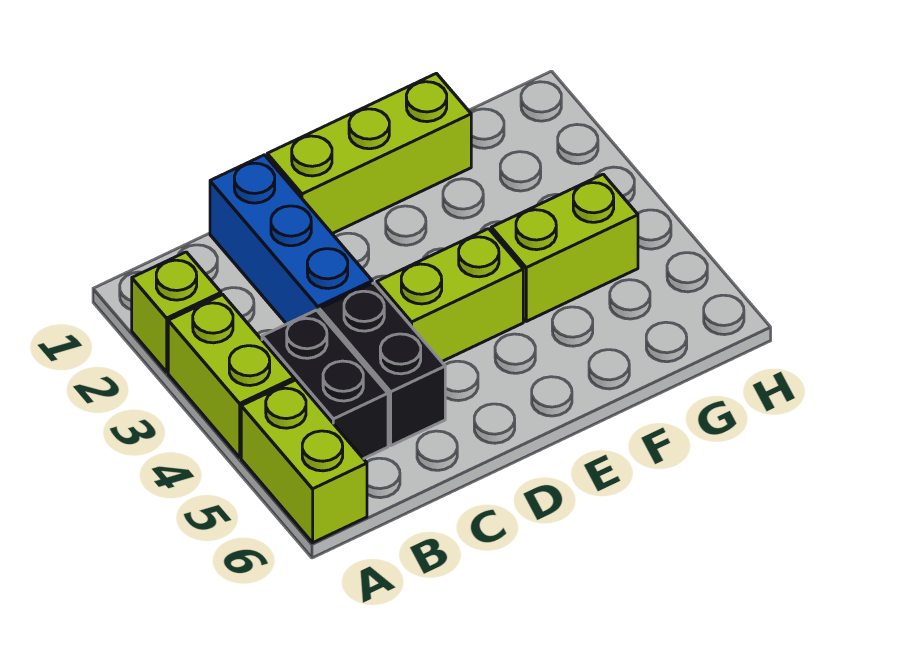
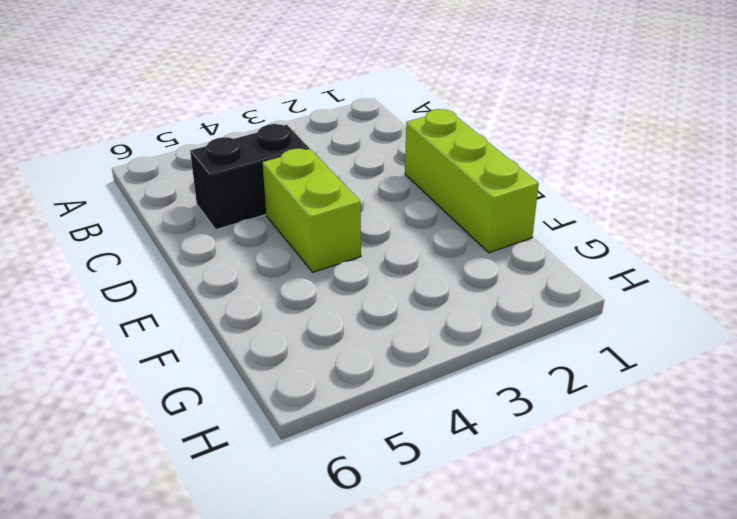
none -> lime 1x1 brick [132,252,221,372]
none -> lime 1x2 brick [168,295,294,457]

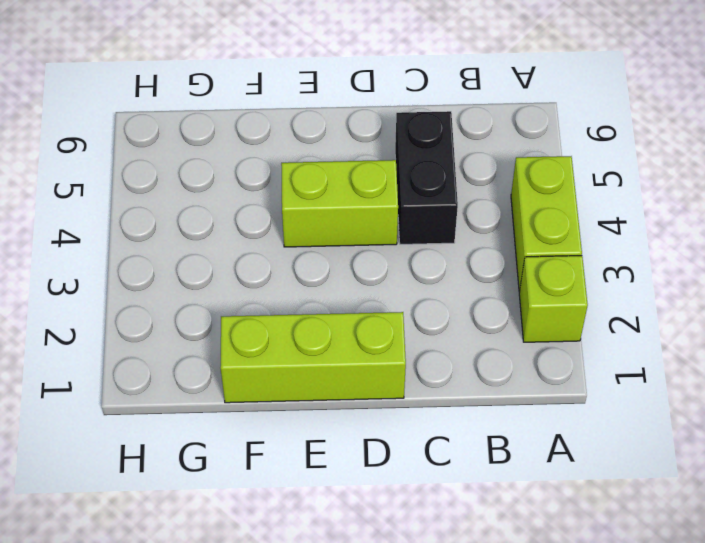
none -> lime 1x2 brick [241,380,367,543]
none -> black 1x2 brick [262,310,388,459]

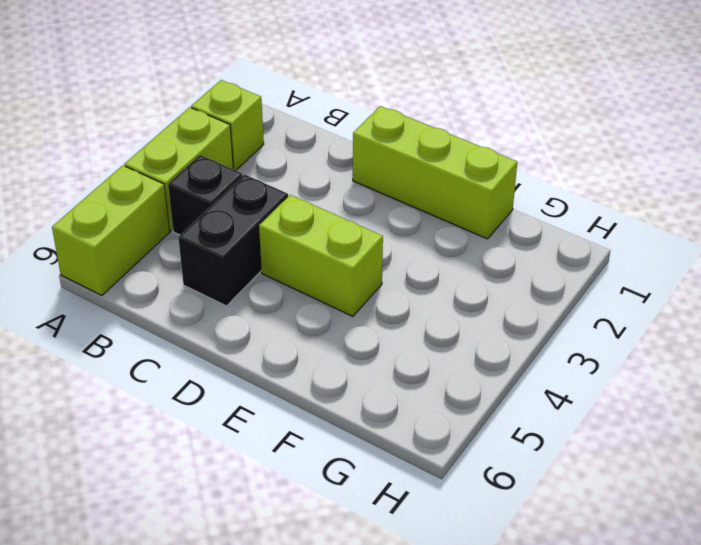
black 1x1 brick [168,155,242,235] -> black 1x2 brick [262,310,388,459]
none -> blue 1x3 brick [210,155,372,324]
none -> lime 1x2 brick [491,174,638,321]

